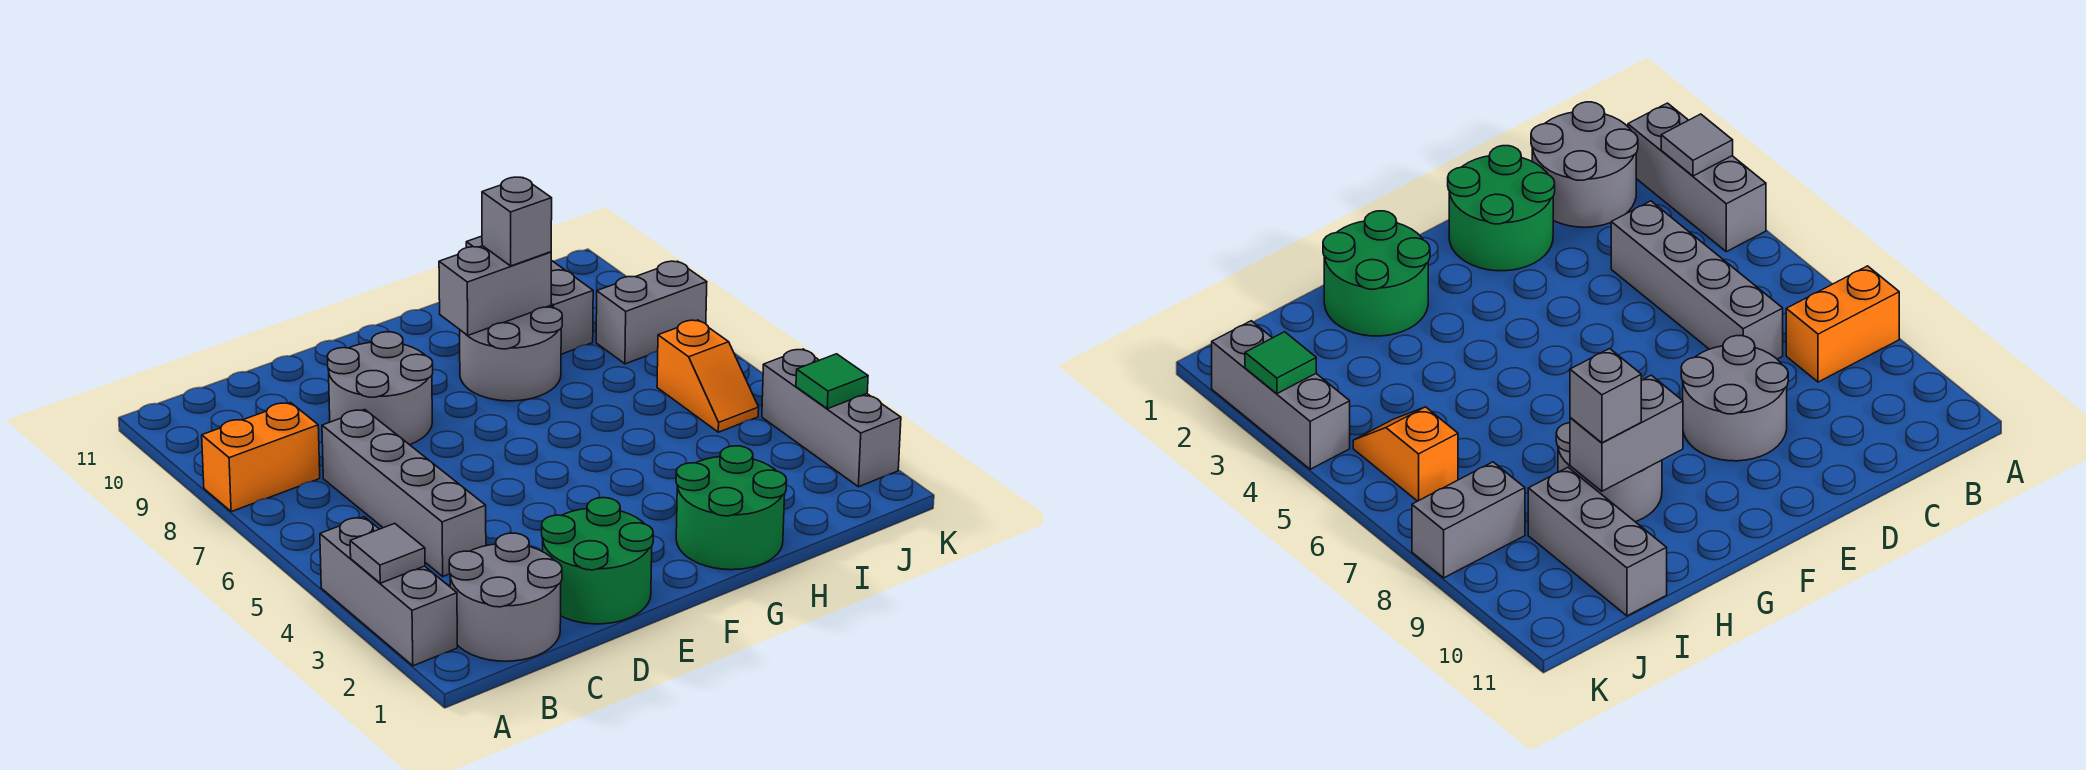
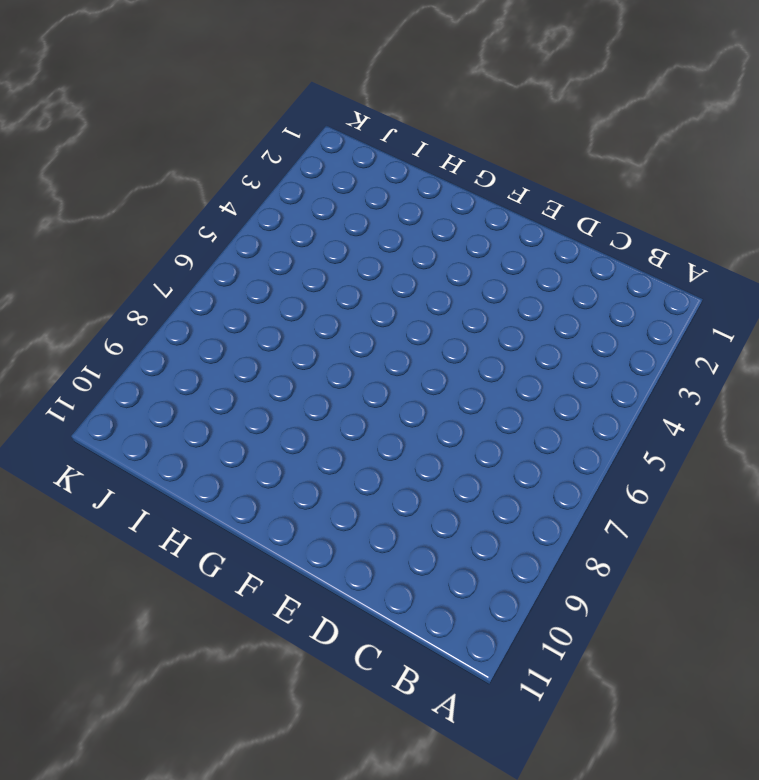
none -> grey 1x3 brick [320,517,457,666]
none -> orange 1x2 brick [202,403,320,512]
none -> grey 2x2 round brick [449,533,562,661]

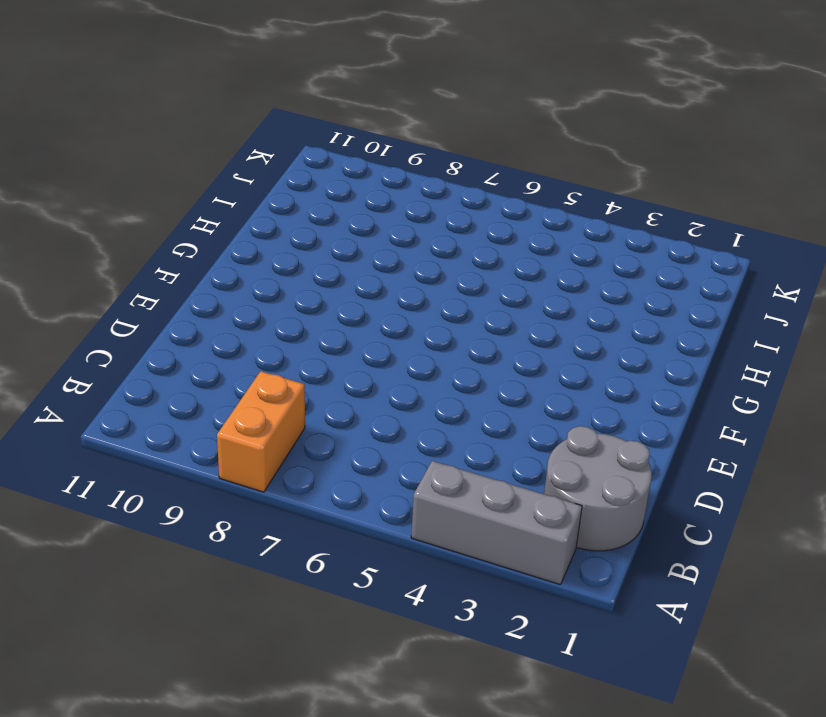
none -> grey 1x4 brick [322,410,486,576]
none -> green 2x2 round brick [542,498,653,624]
none -> grey 2x2 round brick [327,332,433,445]

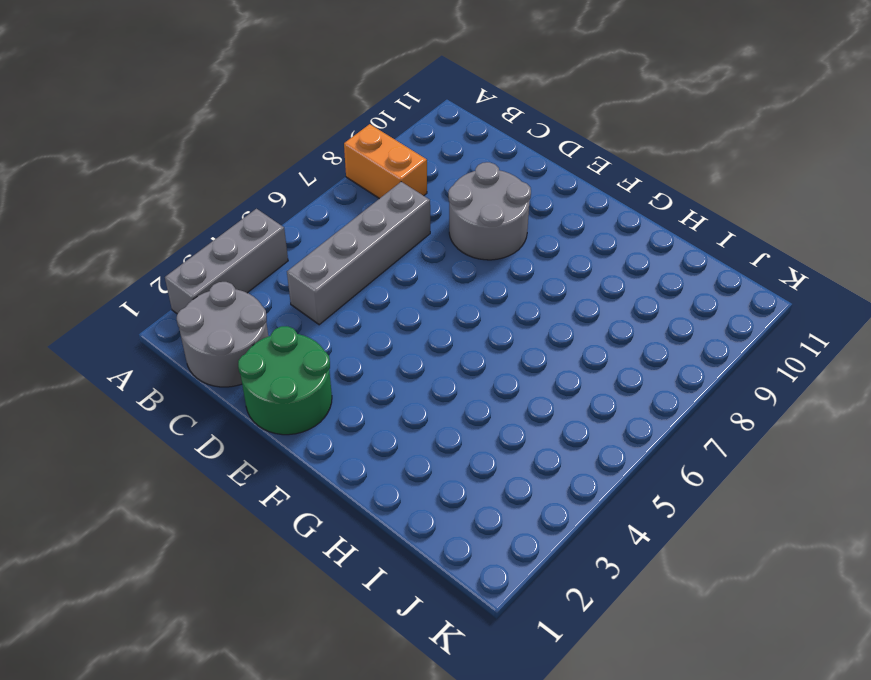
none -> green 2x2 round brick [676,446,787,570]
none -> grey 2x2 round brick [460,305,562,401]
none -> grey 1x3 brick [466,236,593,354]

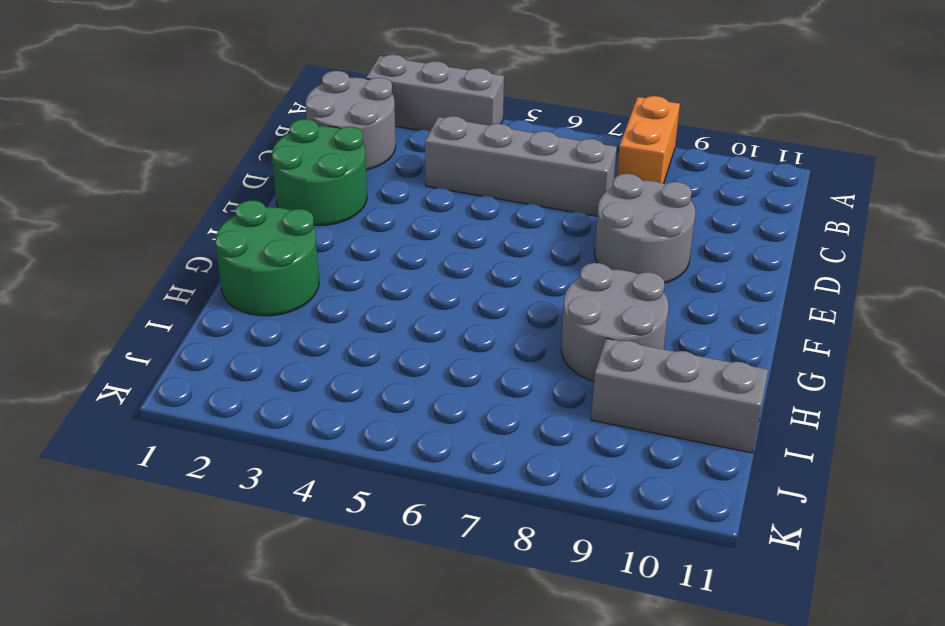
none -> orange 1x2 slope [657,320,759,432]
none -> grey 1x2 brick [596,261,707,364]
none -> grey 1x3 brick [762,349,901,487]

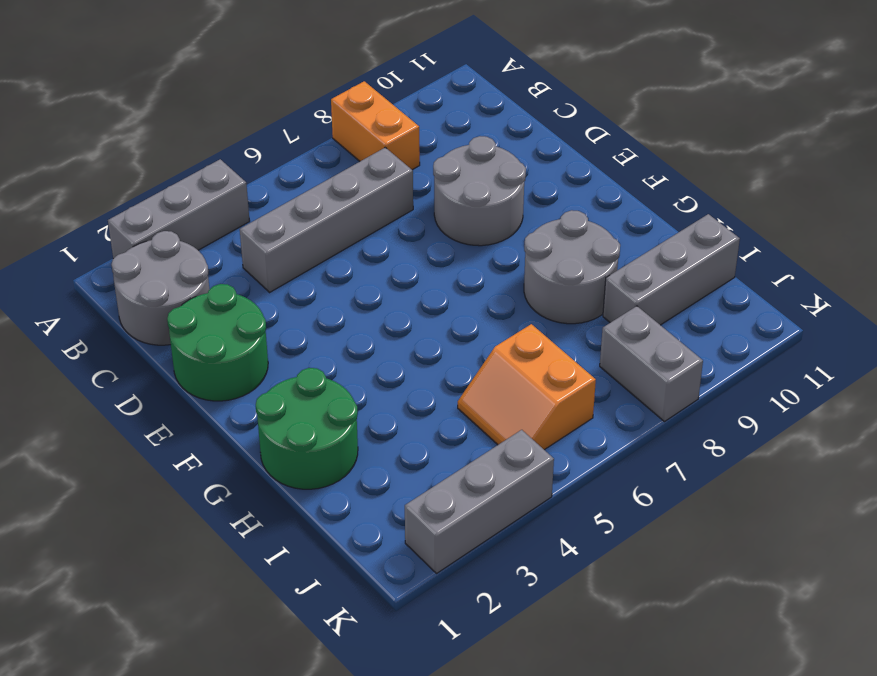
orange 2x2 slope [458,324,596,450] -> orange 1x2 slope [657,320,759,432]
none -> grey 1x1 tile [350,523,425,583]
none -> grey 1x2 brick [439,246,551,335]
none -> green 1x1 tile [796,354,868,409]

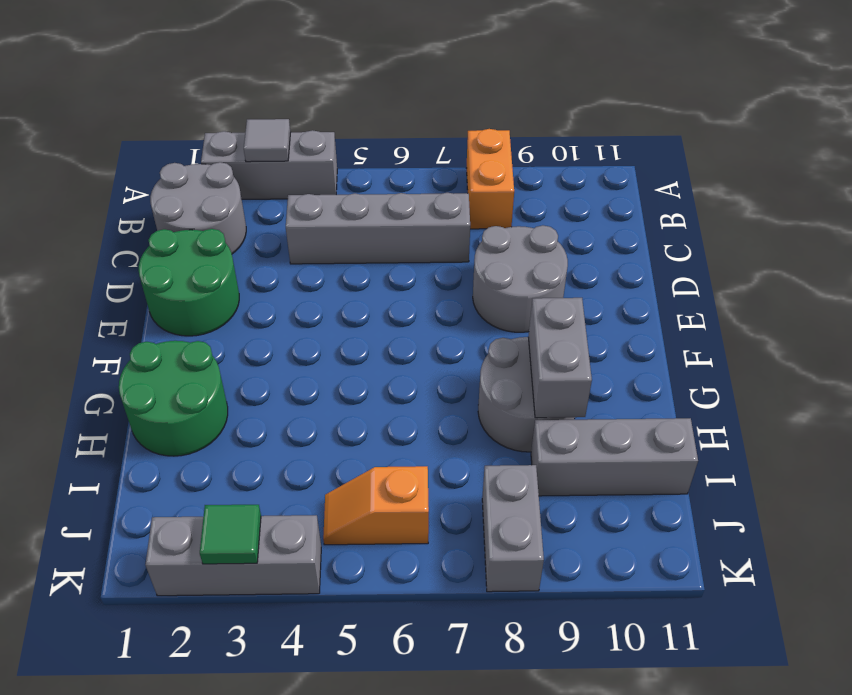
none -> grey 1x1 brick [482,177,552,266]

